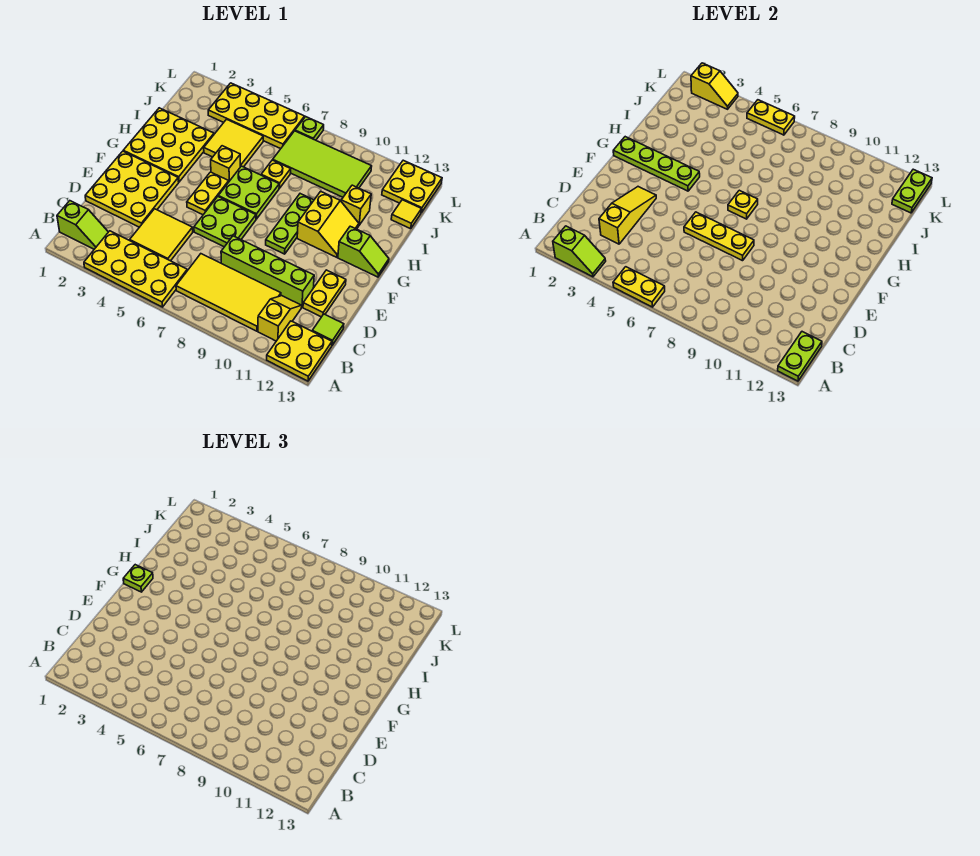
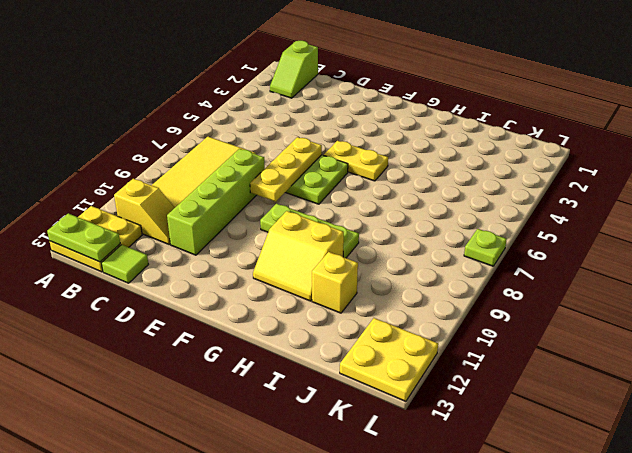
none -> yellow 2x4 plate [84,231,187,307]
none -> yellow 2x2 tile [130,209,193,261]
none -> yellow 3x3 plate [85,151,179,227]
none -> yellow 1x2 plate [303,270,346,317]

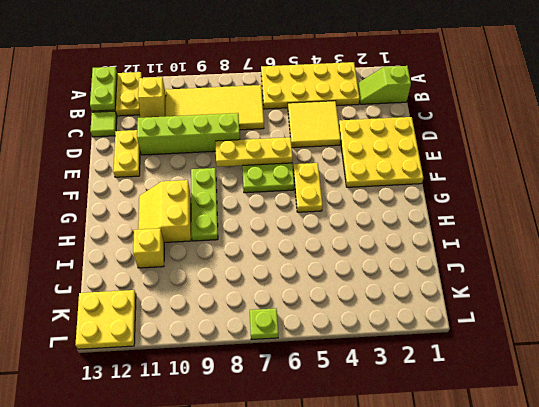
none -> yellow 3x3 plate [123,108,214,182]
none -> lime 2x2 plate [218,166,279,219]
none -> lime 1x2 slope [338,226,389,277]
none -> yellow 1x1 brick [211,146,240,181]

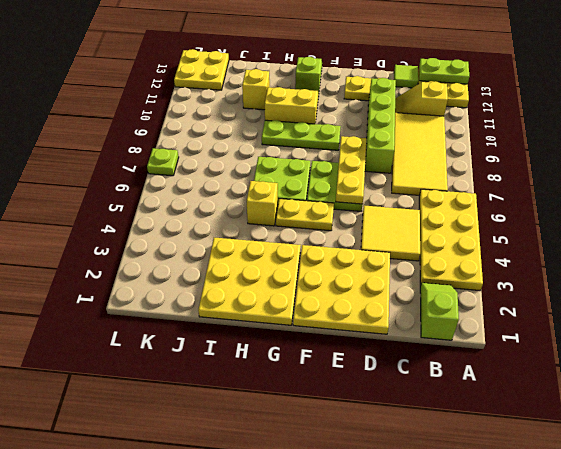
none -> yellow 2x2 tile [204,119,263,167]
none -> yellow 1x1 plate [261,160,291,188]
none -> lime 2x4 tile [273,131,372,197]
none -> yellow 1x1 tile [391,200,421,229]

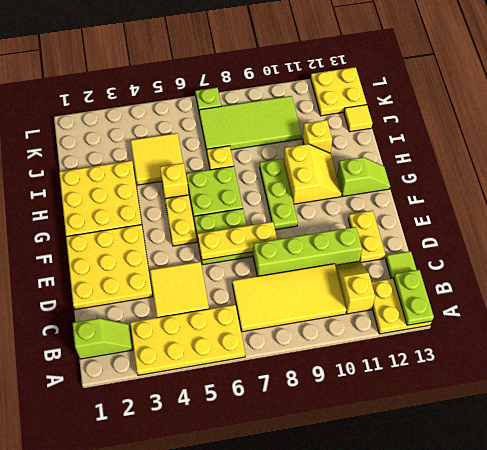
none -> yellow 2x4 plate [208,83,305,149]
none -> lime 1x2 slope [553,226,606,277]
none -> yellow 1x2 plate [613,267,665,307]
none -> yellow 1x3 slope [599,187,656,244]

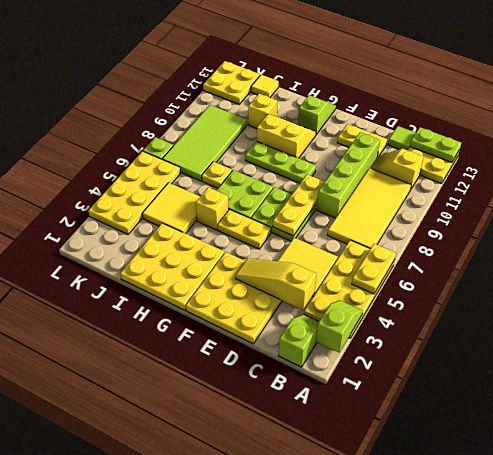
none -> lime 1x4 plate [613,137,700,191]
none -> yellow 1x1 plate [728,190,758,219]
none -> lime 1x2 plate [892,169,932,213]
none -> yellow 1x2 slope [691,63,738,109]

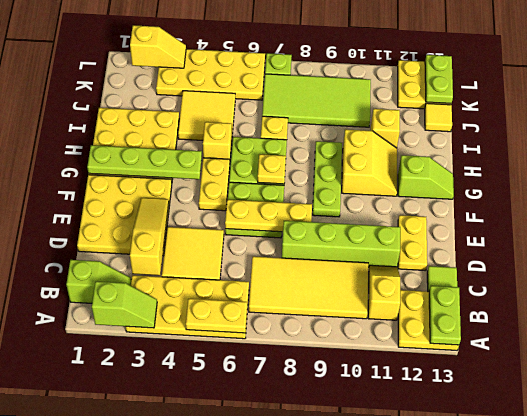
none -> yellow 1x2 plate [747,100,795,135]
none -> lime 1x1 plate [123,565,153,592]

